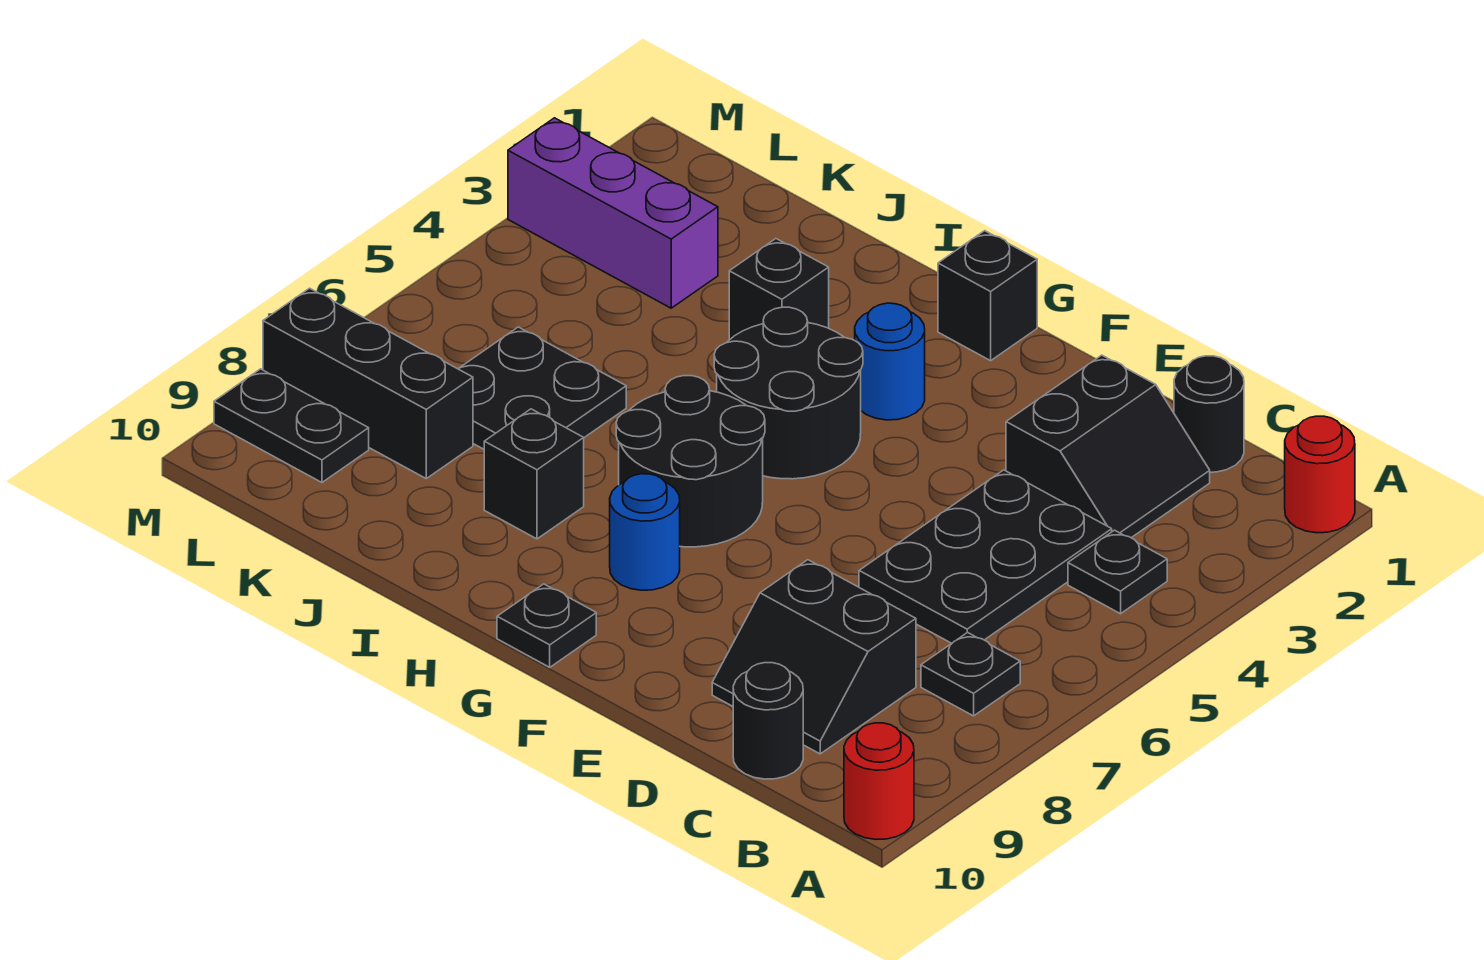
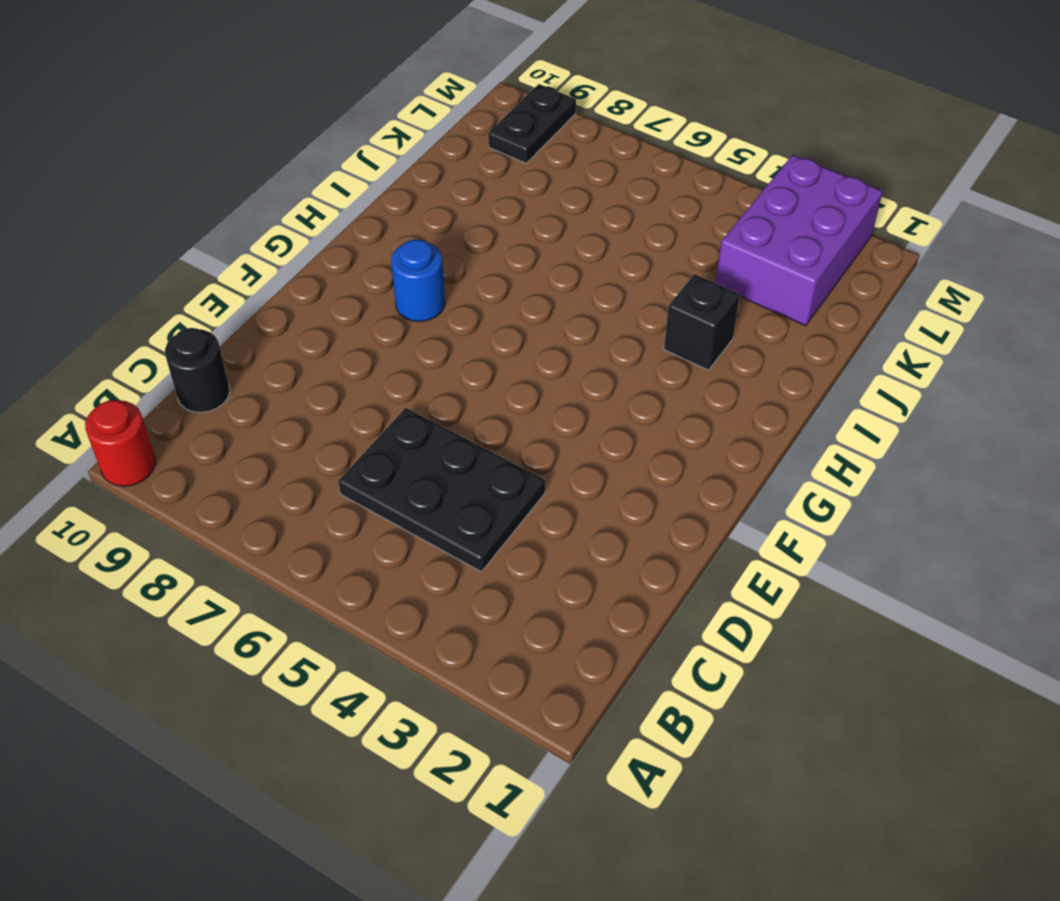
purple 2x3 brick [716,155,883,326] -> purple 1x3 brick [508,118,718,308]
none -> red 1x1 round brick [1285,416,1355,533]
none -> black 1x1 plate [1068,530,1167,614]
none -> black 1x1 plate [921,632,1020,716]

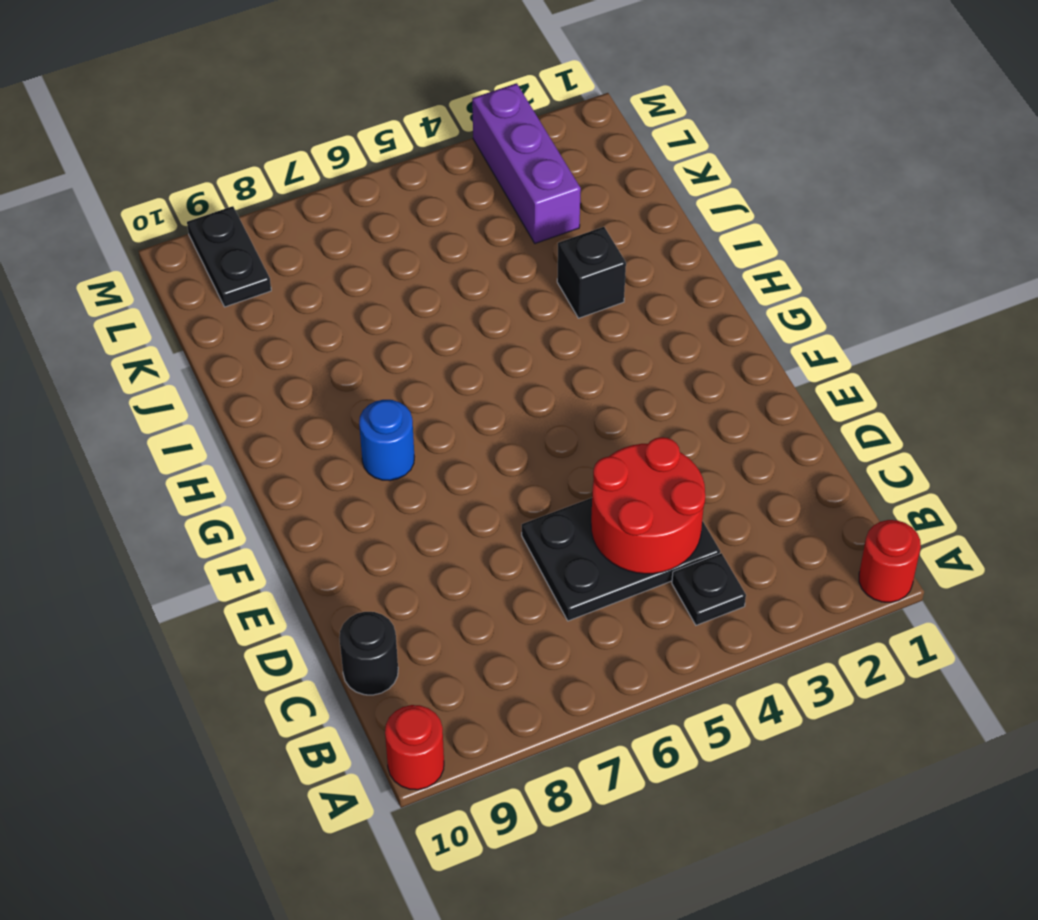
red 2x2 round brick [591,437,705,574] -> none
none -> black 1x1 plate [921,632,1020,716]
none -> black 1x1 round brick [1174,356,1244,472]
none -> black 2x2 slope [1006,355,1210,538]

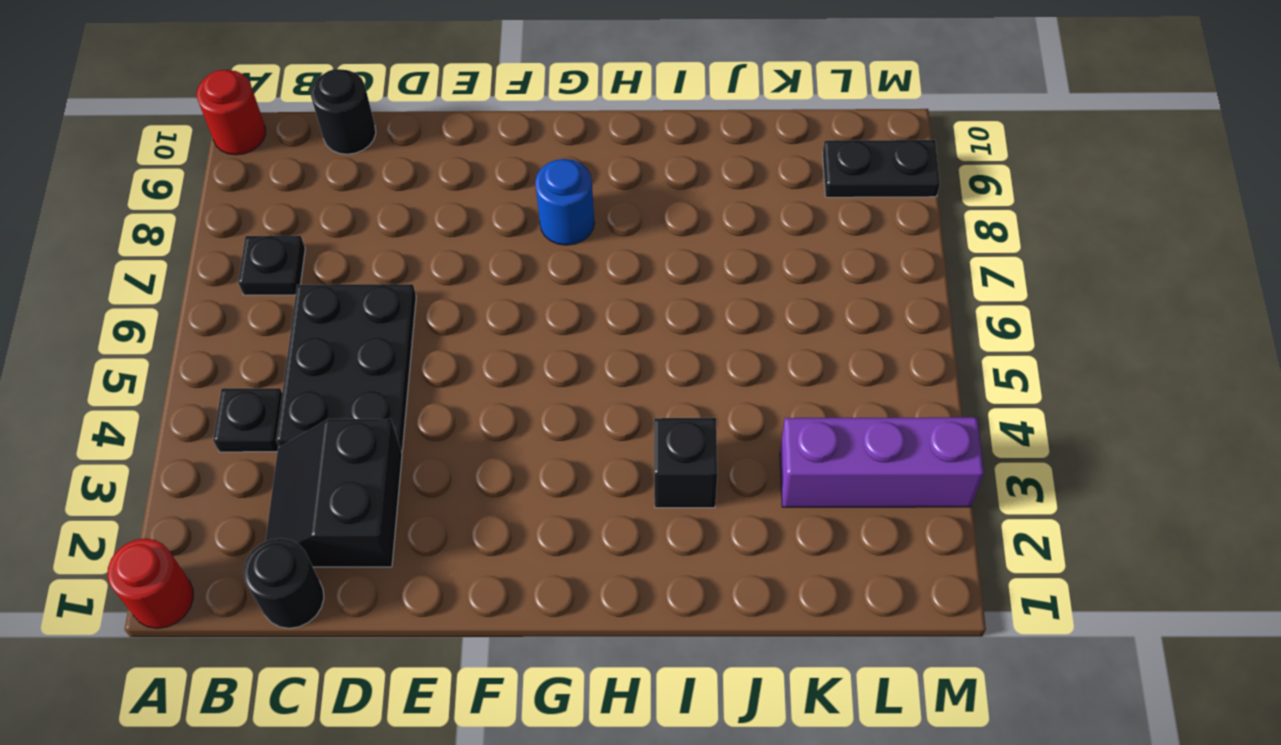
none -> black 2x2 slope [712,560,916,754]
none -> black 1x1 brick [938,231,1037,361]
none -> blue 1x1 round brick [855,303,925,420]

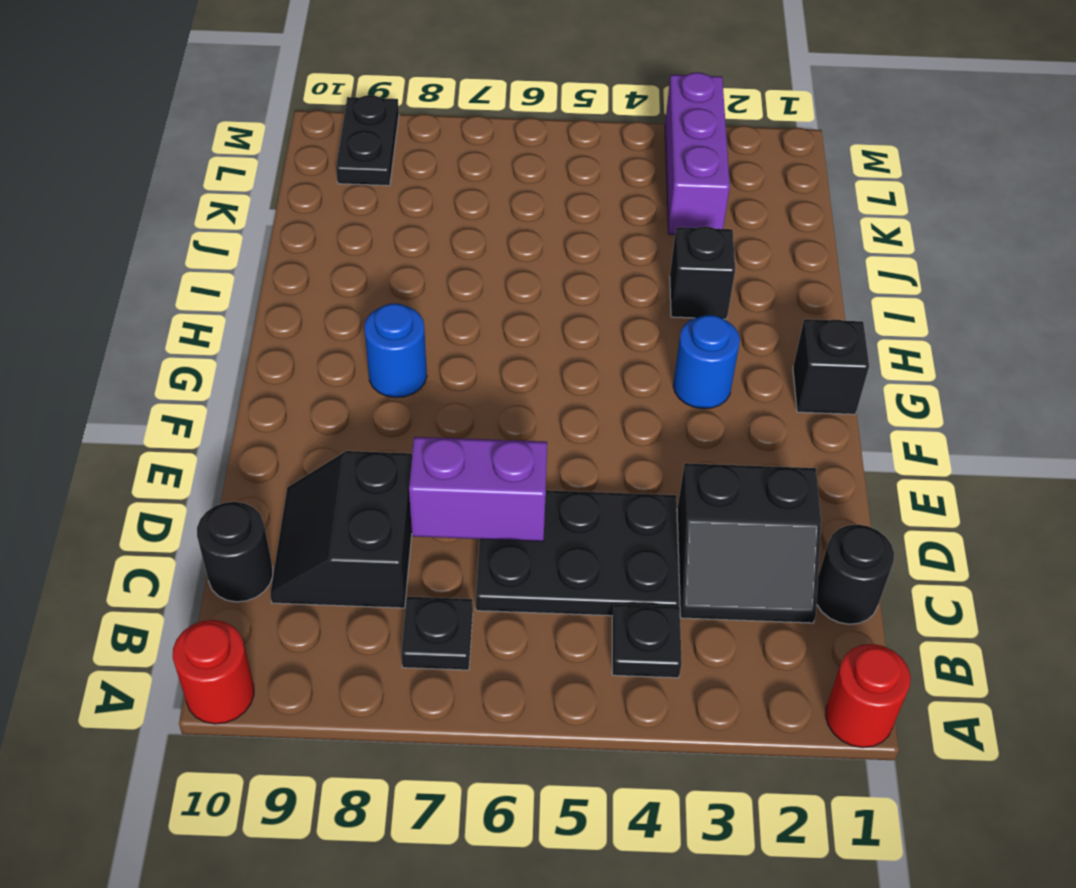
purple 1x2 brick [409,437,547,541] -> none
none -> black 2x2 round brick [714,307,863,479]
none -> black 2x2 round brick [616,376,765,547]
none -> black 1x1 plate [497,584,596,667]

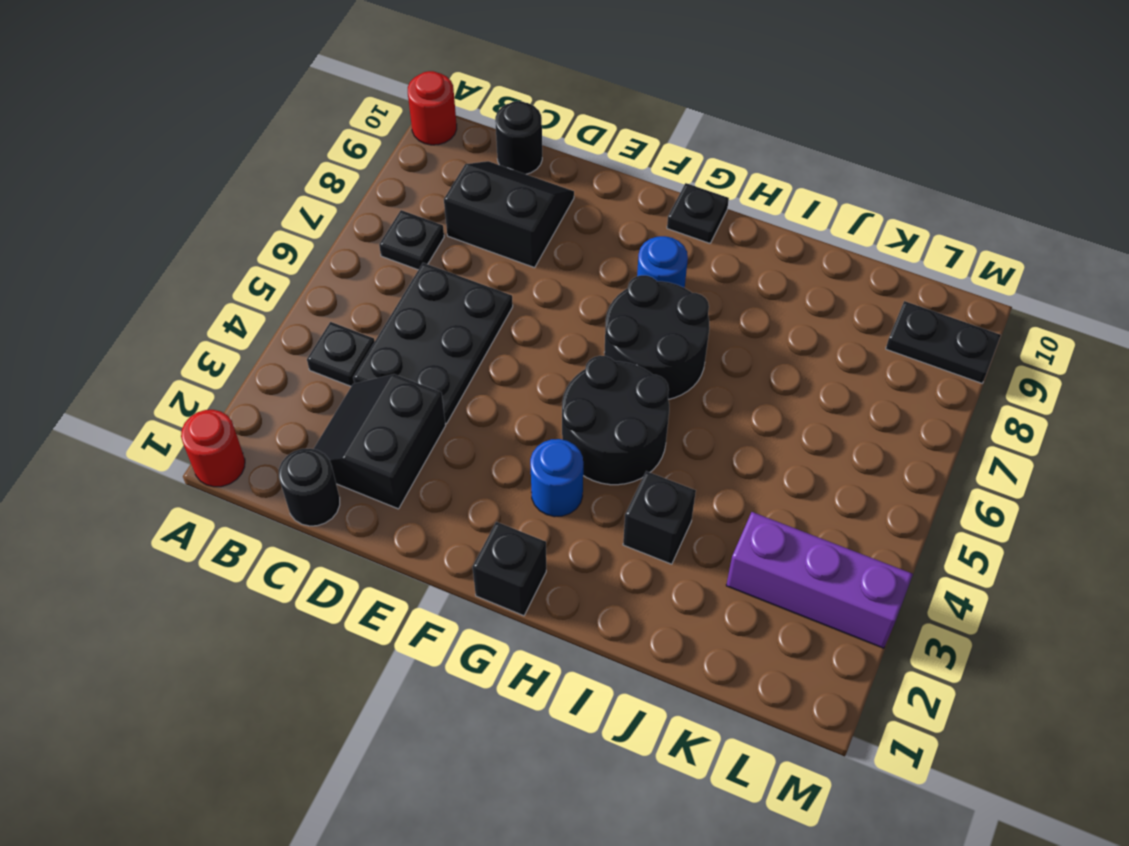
none -> black 1x1 brick [484,409,584,539]
none -> black 2x2 plate [459,327,626,449]
none -> black 1x3 brick [263,288,473,478]

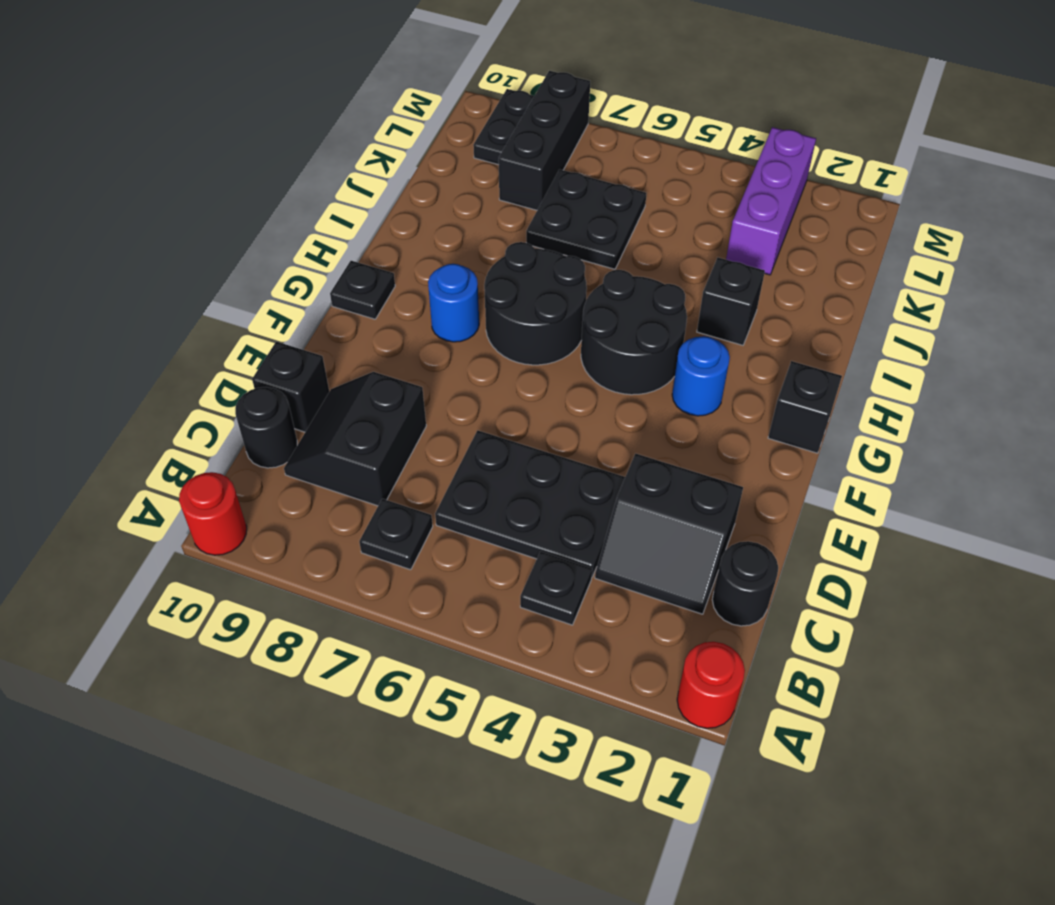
black 1x1 brick [252,342,329,432] -> black 1x1 brick moved to [484,409,584,539]

